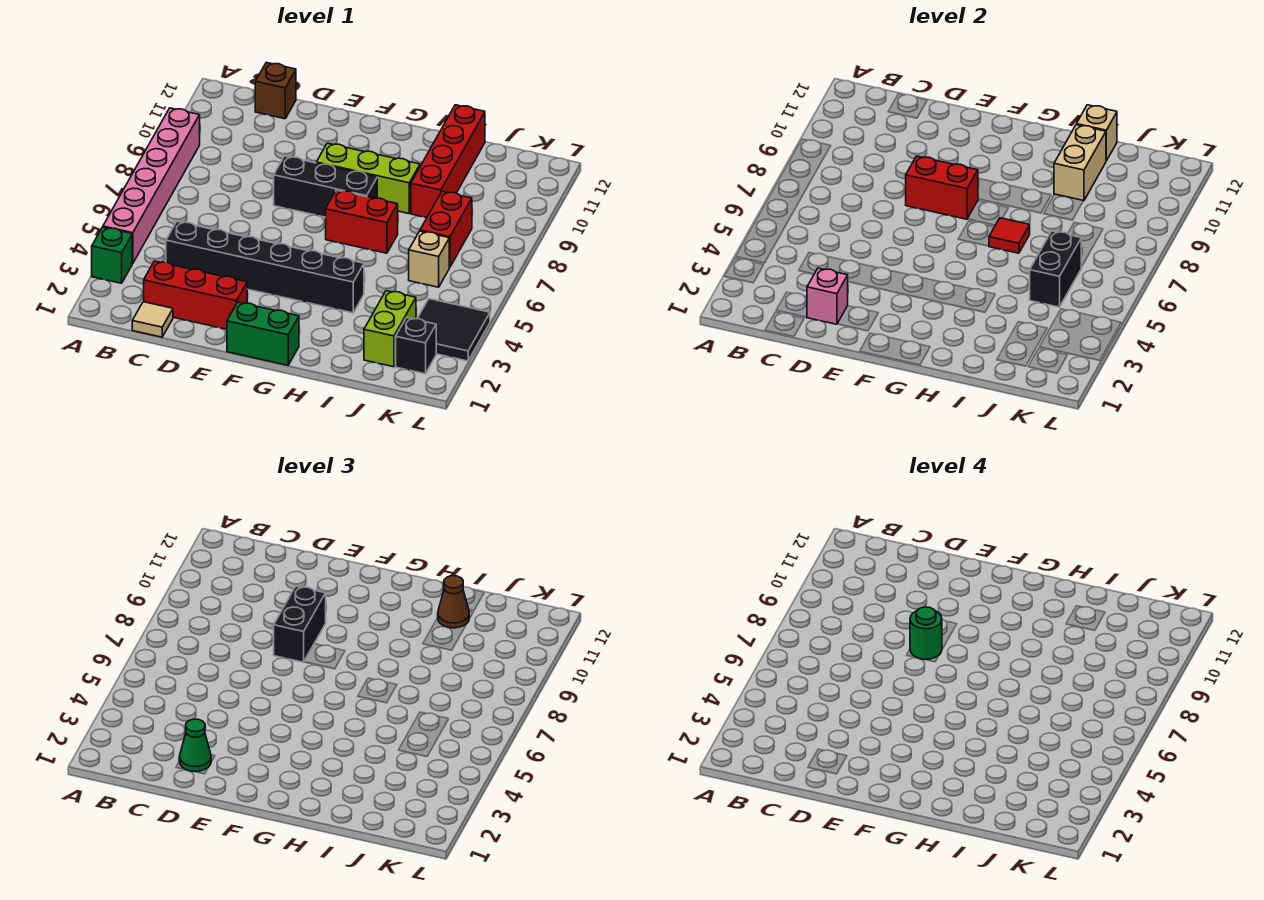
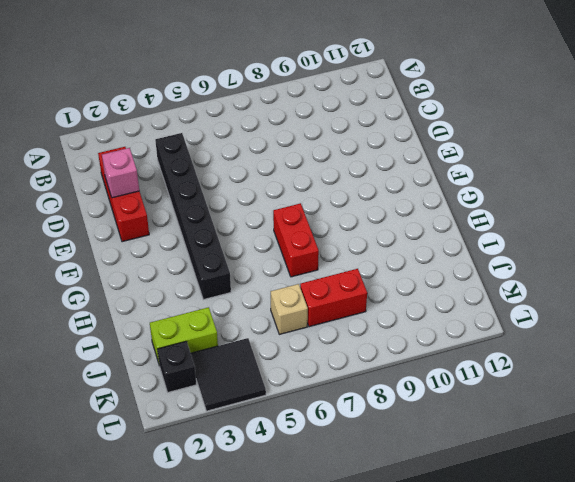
none -> green 1x1 brick [92,227,132,283]
none -> pink 1x6 brick [103,108,200,264]
none -> tan 1x1 tile [132,302,173,337]

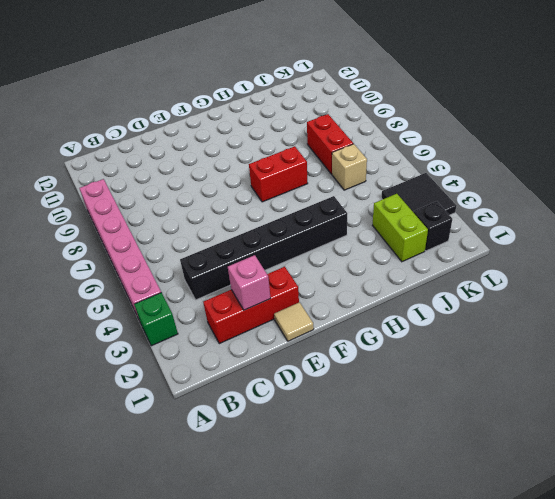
tan 1x1 tile [274,302,314,341] -> tan 1x1 tile moved to [132,302,173,337]
none -> brown 1x1 brick [255,63,296,119]
none -> black 1x3 brick [274,156,377,217]
none -> green 1x2 brick [227,302,299,365]

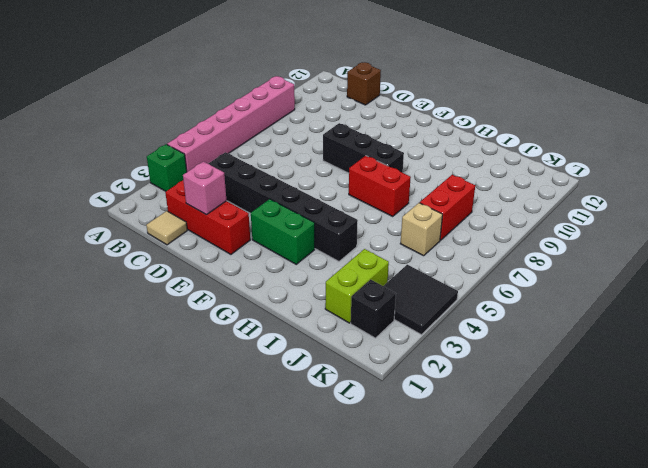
green 1x2 brick [251,199,315,264] -> green 1x2 brick moved to [227,302,299,365]
none -> lime 1x3 brick [316,143,420,214]
none -> red 1x4 brick [411,105,485,218]
none -> red 1x2 brick [906,156,978,219]

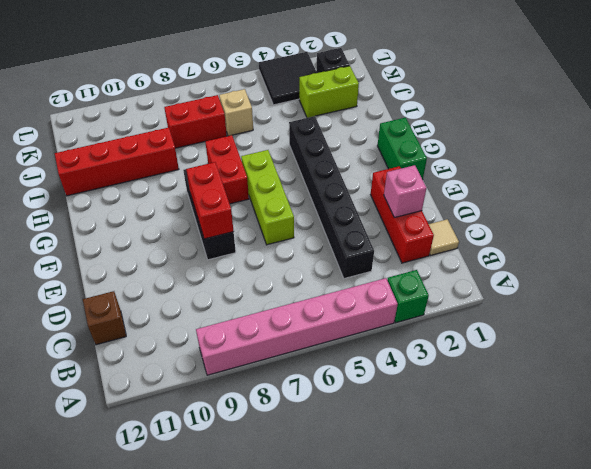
lime 1x3 brick [241,150,294,245] -> lime 1x3 brick moved to [316,143,420,214]
none -> red 1x1 tile [989,218,1030,253]
none -> tan 1x2 brick [1054,125,1106,201]
none -> tan 1x1 brick [1076,105,1117,161]

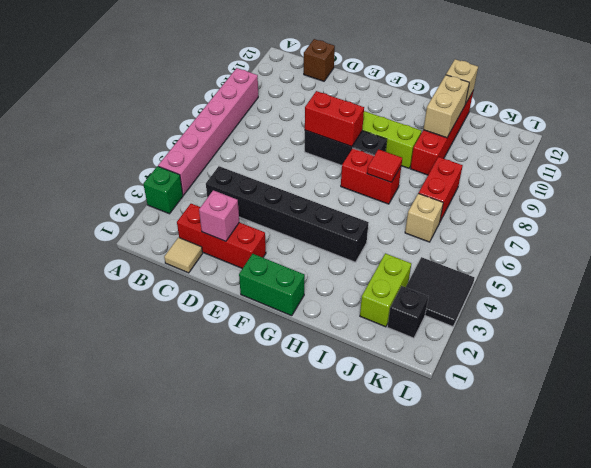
none -> black 1x2 brick [1030,231,1081,307]
none -> green 1x1 cone [179,719,211,772]
none -> black 1x2 brick [274,586,326,662]

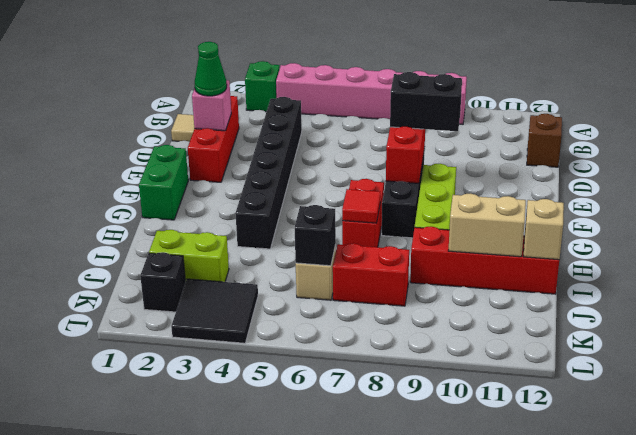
black 1x1 brick [295,205,336,266] -> black 1x2 brick [1030,231,1081,307]
none -> brown 1x1 cone [438,576,470,628]
none -> green 1x1 round brick [910,607,942,660]

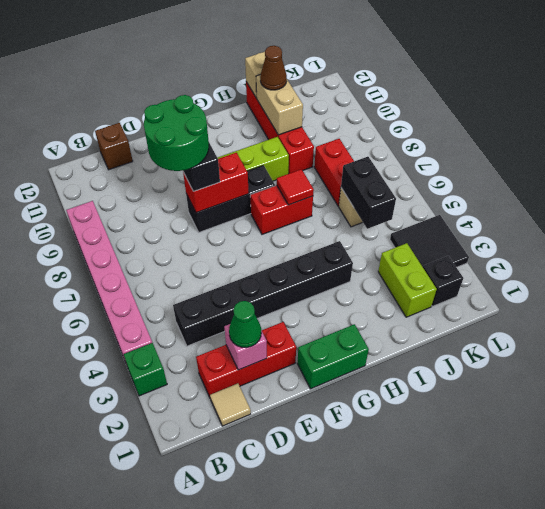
green 2x2 round brick [144,95,209,171] -> green 1x1 round brick [910,607,942,660]

